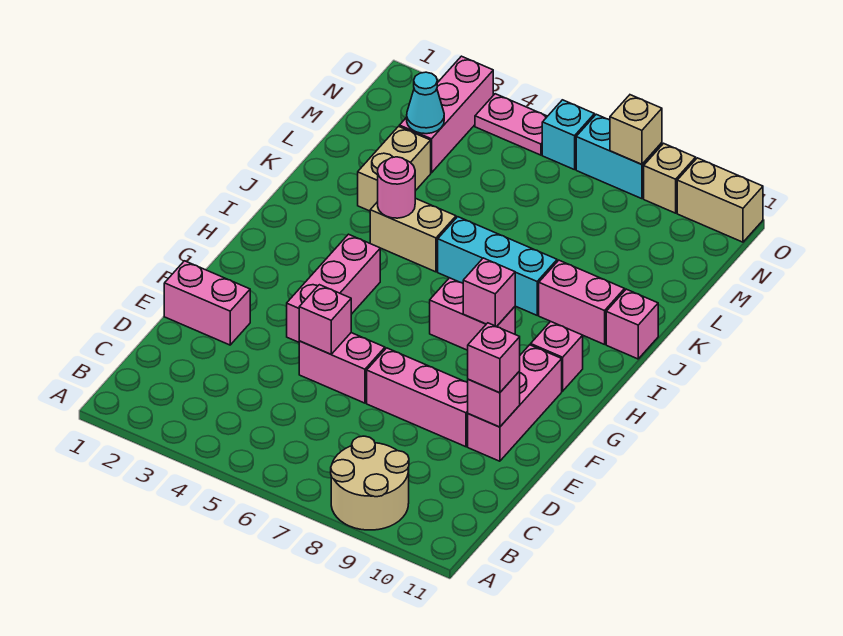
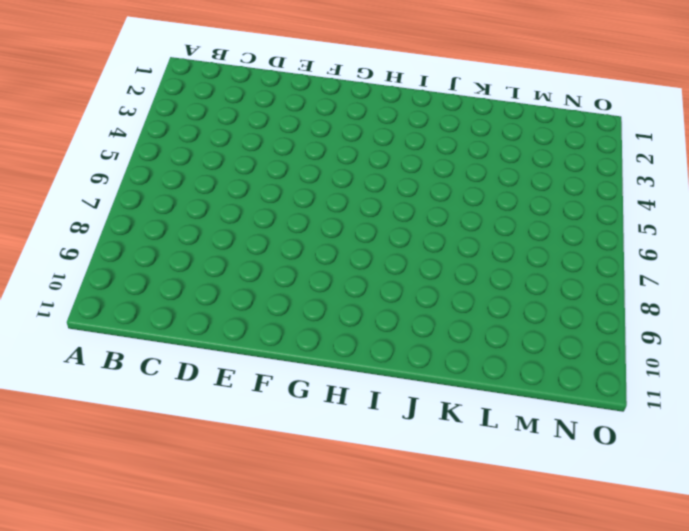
none -> tan 2x2 round brick [331,436,409,530]
none -> pink 1x2 brick [164,261,250,345]
none -> pink 1x2 brick [299,333,385,403]

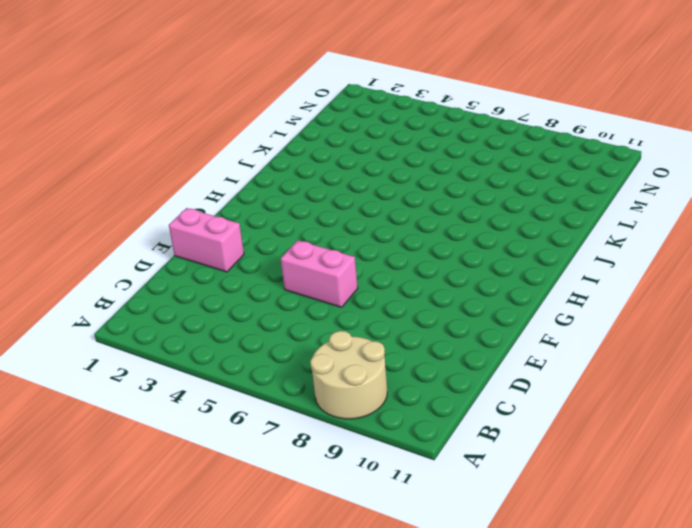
none -> pink 1x3 brick [367,348,468,447]
none -> pink 1x3 brick [468,345,562,461]
none -> pink 1x3 brick [287,234,380,342]

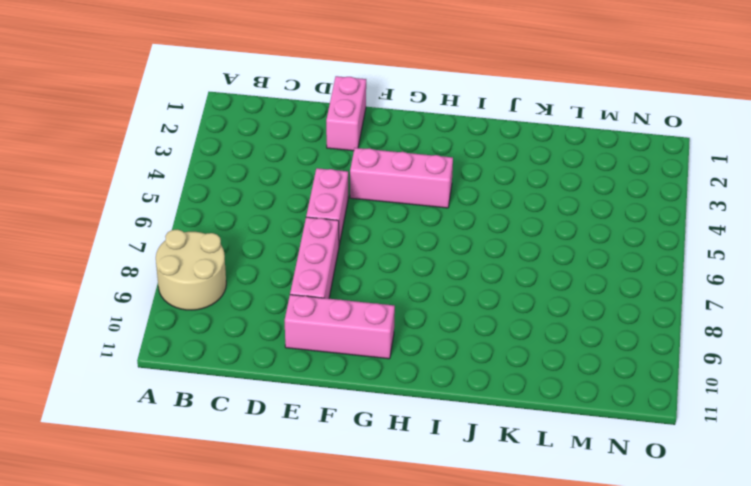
none -> pink 1x2 brick [430,278,515,350]
none -> pink 1x1 brick [531,321,583,391]
none -> tan 1x2 brick [370,198,456,272]

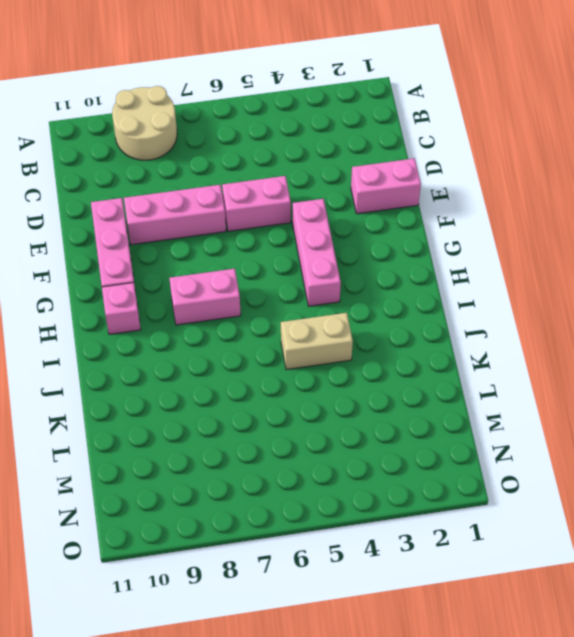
none -> cyan 1x3 brick [438,217,557,315]
none -> pink 1x2 brick [539,260,625,344]
none -> pink 1x1 brick [606,289,658,359]

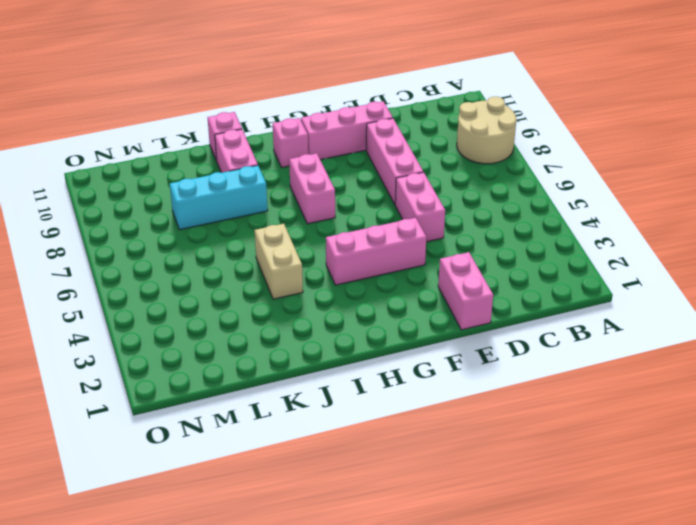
cyan 1x3 brick [170,165,268,230] -> cyan 1x3 brick turned to [438,217,557,315]
none -> tan 1x2 brick [358,126,431,211]
none -> pink 1x3 brick [399,56,493,173]
none -> pink 1x2 plate [475,94,547,155]

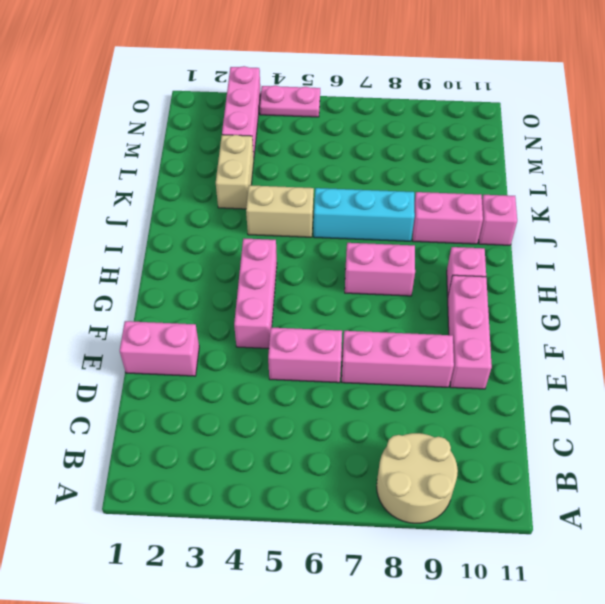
none -> cyan 1x1 brick [542,100,595,170]
none -> cyan 1x2 brick [576,114,662,199]
none -> tan 1x1 brick [644,143,696,213]

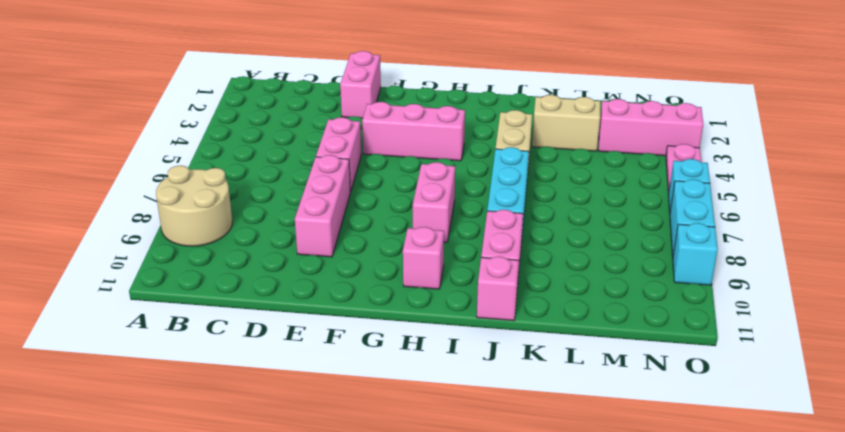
cyan 1x1 brick [673,223,718,285] -> tan 1x1 brick [644,143,696,213]
none -> pink 1x3 brick [468,345,562,461]
none -> tan 1x2 brick [677,158,763,242]
none -> pink 1x1 brick [299,285,351,354]

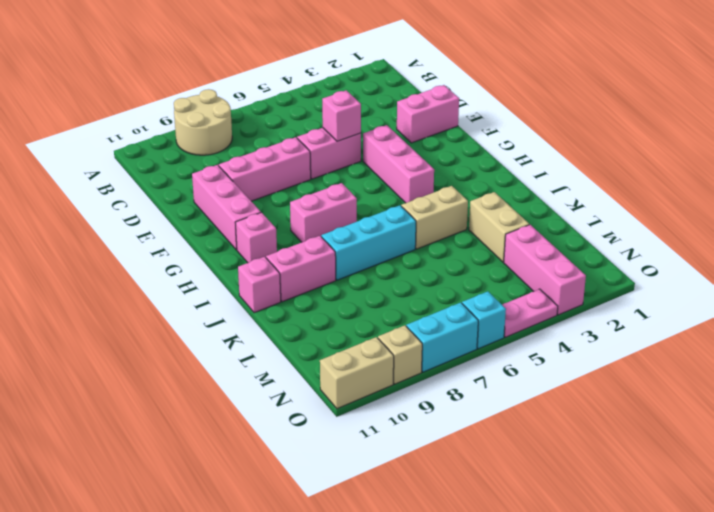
none -> pink 1x1 brick [468,371,520,427]
none -> pink 1x1 brick [463,258,515,327]
none -> pink 1x1 round brick [378,157,415,218]

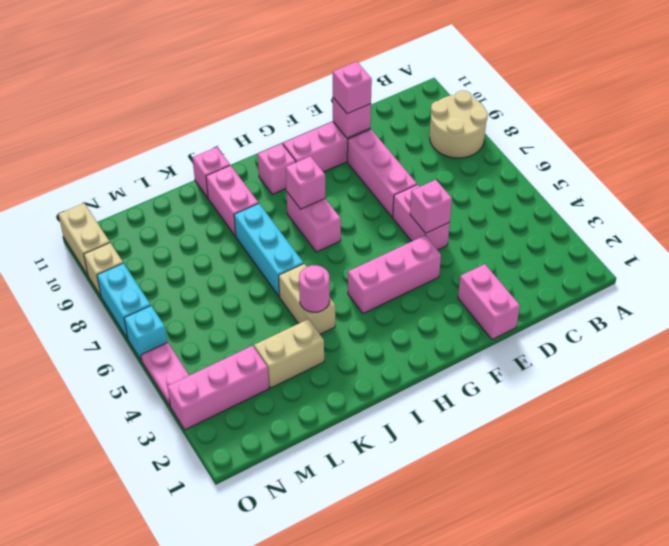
none -> cyan 1x1 cone [407,72,444,134]
none -> tan 1x1 brick [610,95,662,164]

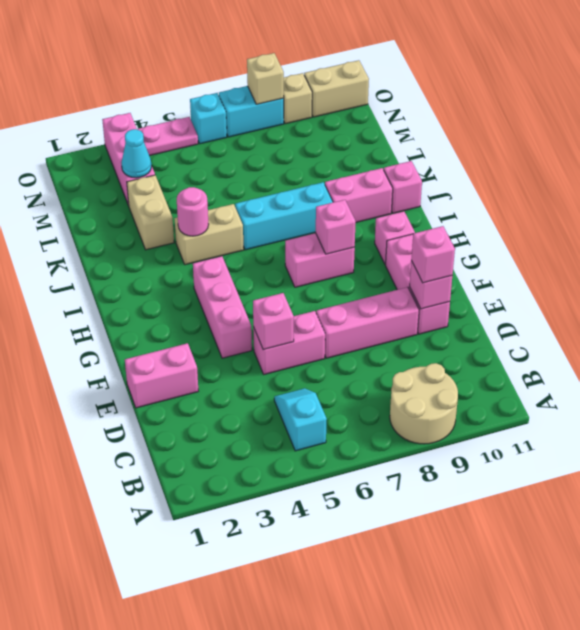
cyan 1x2 slope [274,388,327,451] -> none

